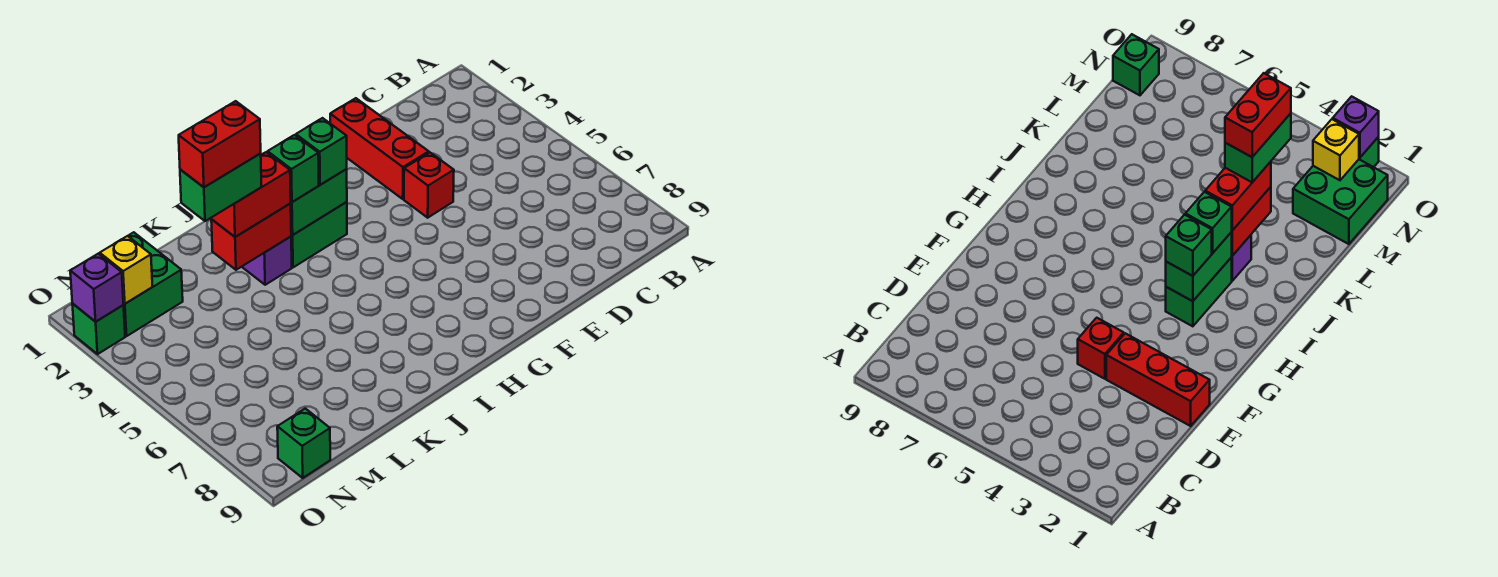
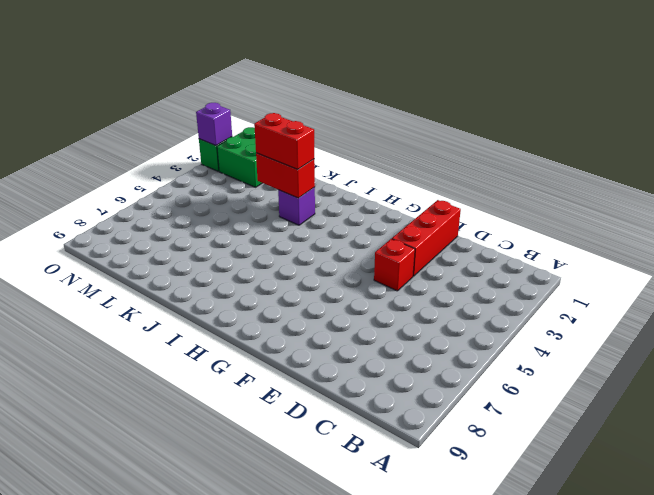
none -> green 1x2 brick [291,202,347,267]
none -> green 1x1 brick [277,409,330,478]
none -> green 1x2 brick [290,169,347,235]

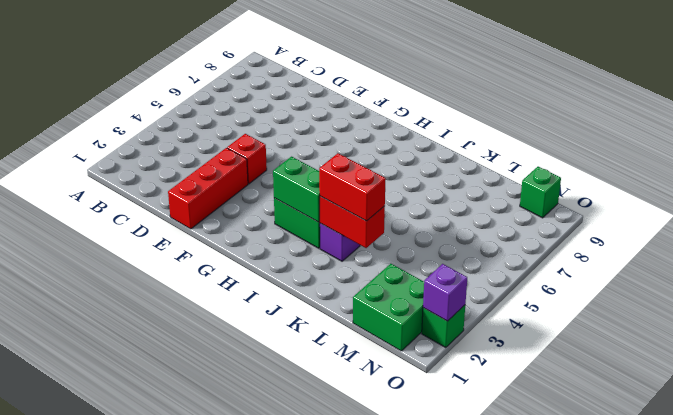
none -> yellow 1x1 brick [100,236,153,304]
none -> green 1x1 brick [296,118,347,185]
none -> green 1x1 brick [268,135,319,202]

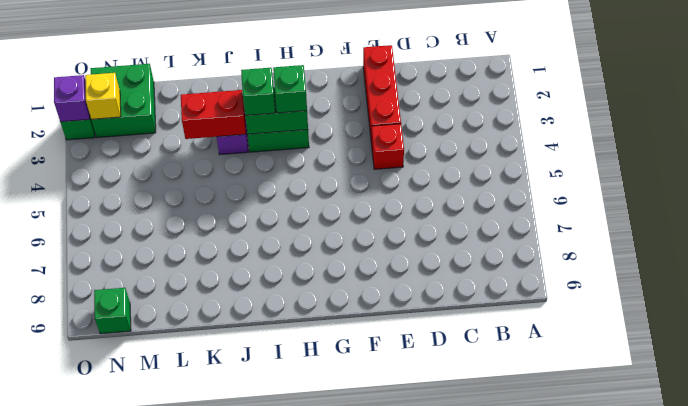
none -> red 1x2 brick [211,152,291,237]
none -> green 1x2 brick [180,154,262,221]
none -> red 1x2 brick [179,101,261,187]

